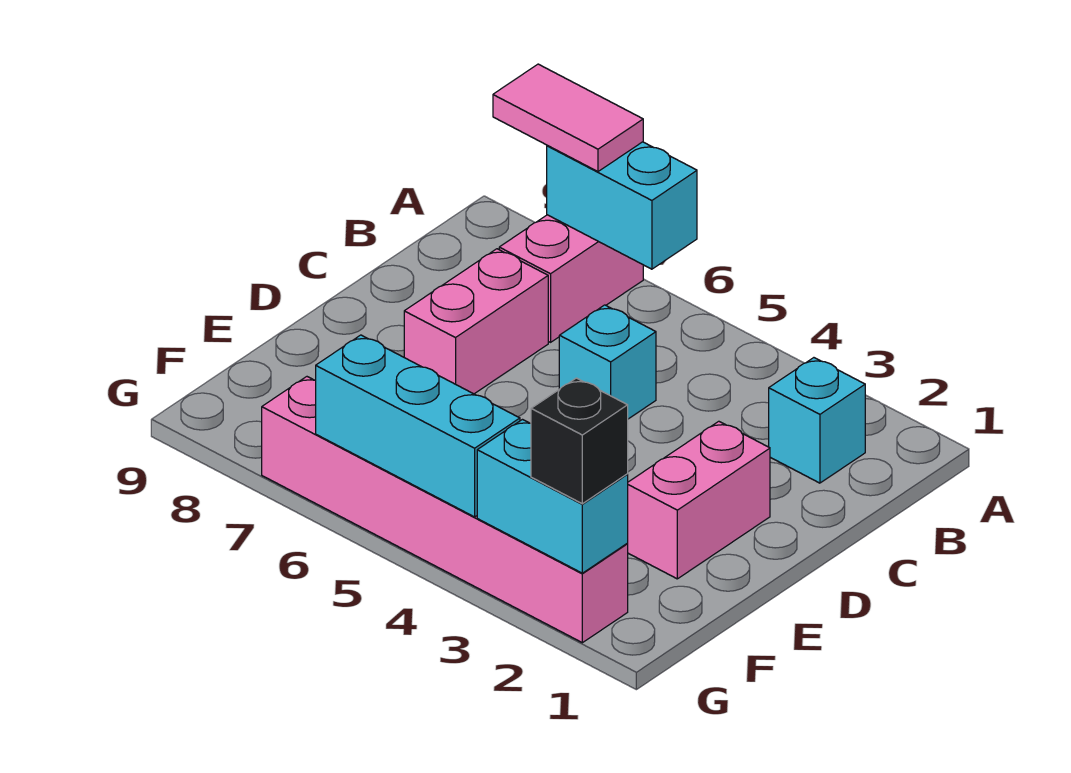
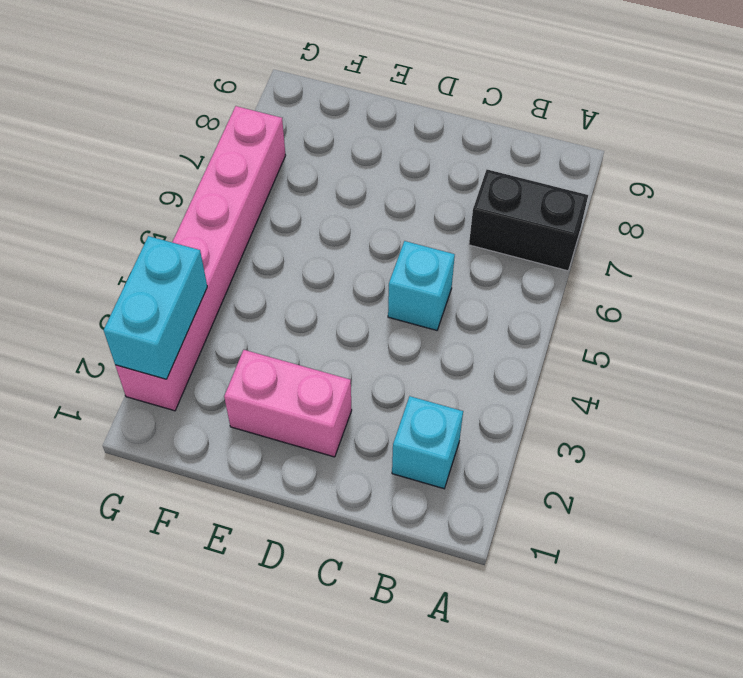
black 1x2 brick [469,170,588,271] -> pink 1x2 brick [499,215,643,342]
none -> pink 1x2 brick [404,249,548,394]
none -> cyan 1x2 brick [547,142,697,269]

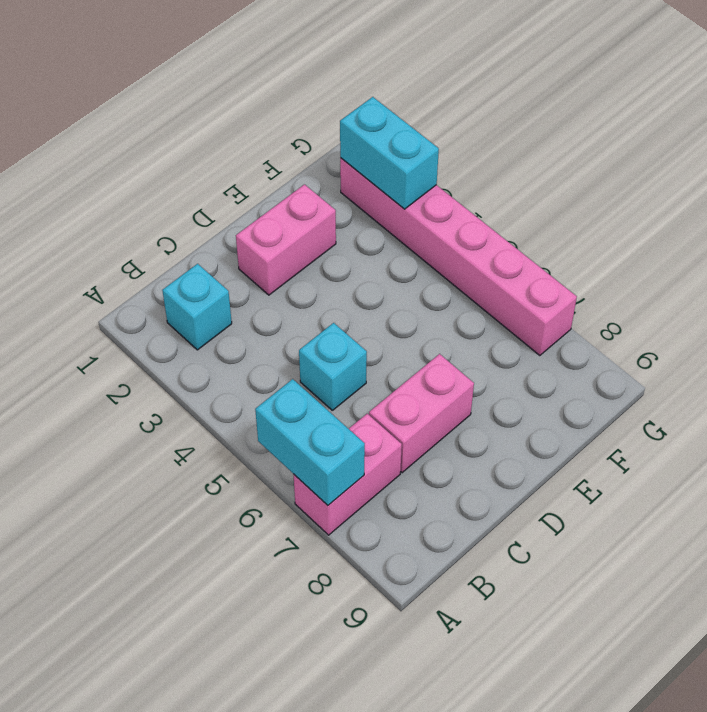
none -> cyan 1x3 brick [316,335,520,517]
none -> pink 1x2 tile [493,64,643,172]

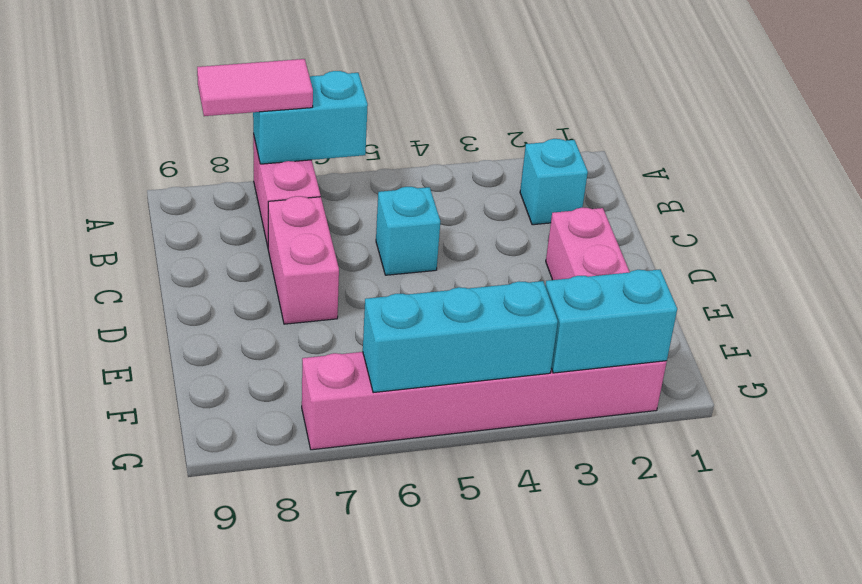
none -> black 1x1 brick [531,378,628,504]

